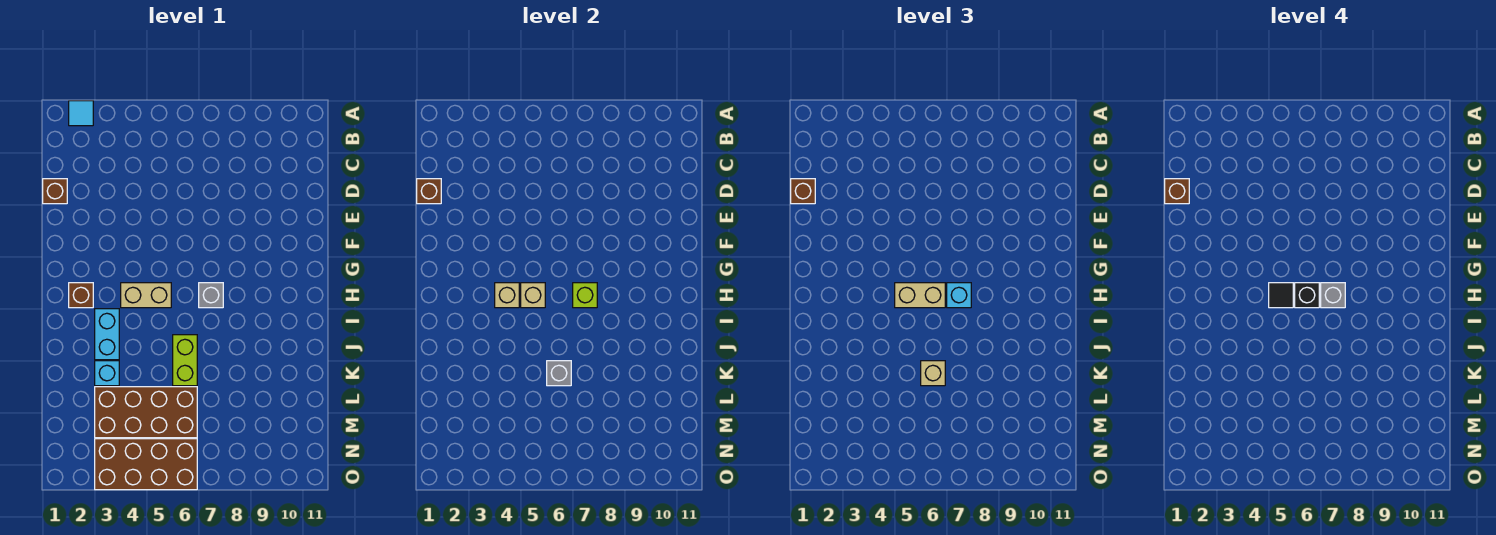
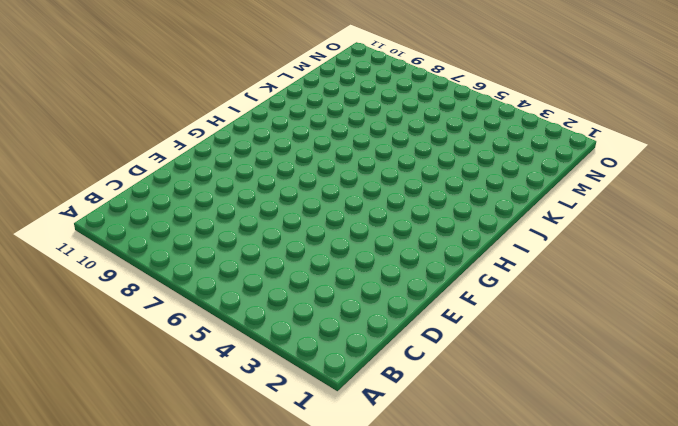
none -> cyan 1x1 tile [69,101,93,126]
none -> brown 1x1 brick [43,179,67,204]
none -> brown 1x1 brick [69,283,93,308]

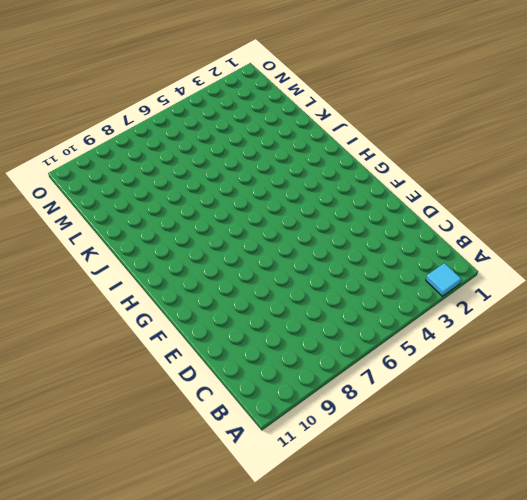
none -> brown 1x1 brick [43,179,67,204]
none -> brown 1x1 brick [69,283,93,308]
none -> tan 1x2 brick [121,283,171,308]

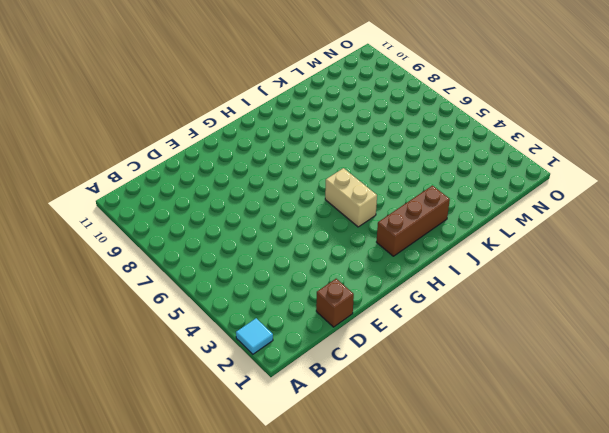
brown 1x3 brick [377,186,450,256] -> brown 1x1 brick [69,283,93,308]
none -> grey 1x1 brick [199,283,223,308]
none -> cyan 1x2 brick [95,309,119,360]
none -> lime 1x2 brick [173,335,197,386]

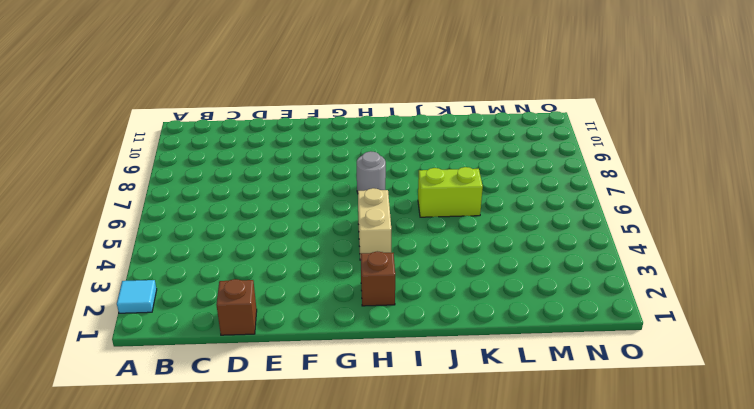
grey 1x1 round brick [357,151,386,193] -> grey 1x1 brick [199,283,223,308]
none -> cyan 1x2 brick [95,309,119,360]
none -> cyan 1x1 brick [95,361,119,386]
none -> brown 2x4 brick [95,387,197,438]

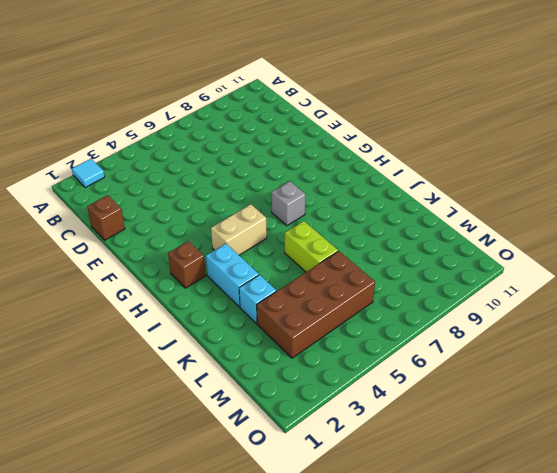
none -> brown 2x4 brick [95,439,197,490]
none -> brown 1x1 brick [417,179,441,204]
none -> tan 1x1 brick [495,283,519,308]

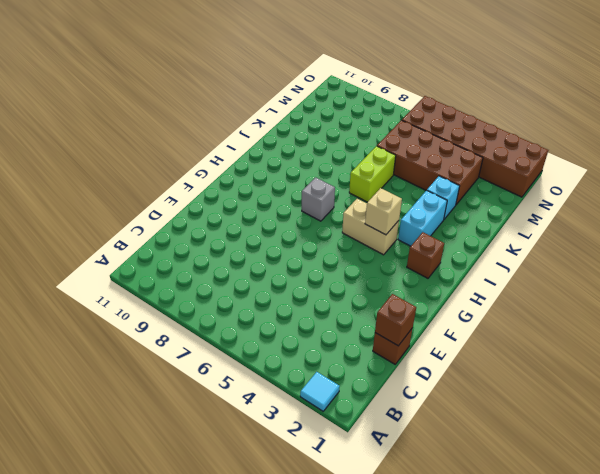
brown 2x6 brick [402,96,548,197] -> brown 2x4 brick [95,439,197,490]
none -> tan 1x1 brick [521,283,545,308]
none -> lime 1x1 brick [573,283,597,308]
none -> grey 1x1 brick [547,361,571,386]

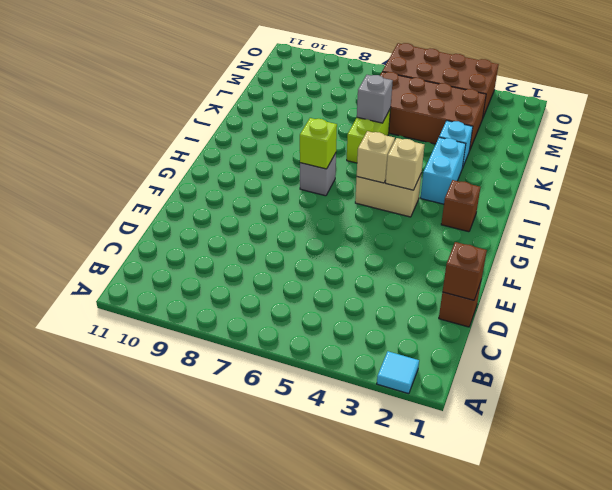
none -> brown 1x1 brick [791,179,815,204]
none -> tan 1x2 brick [895,283,945,308]
none -> cyan 1x1 brick [947,283,971,308]

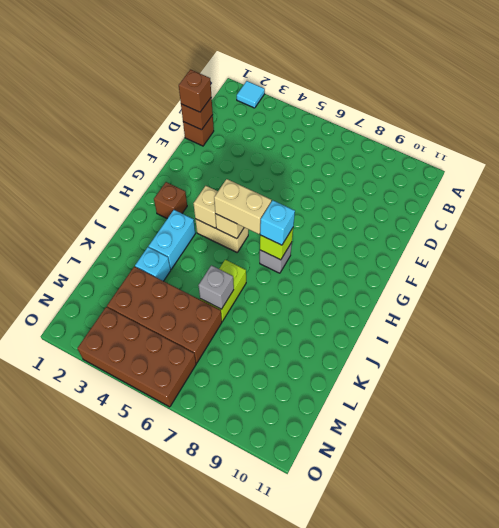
none -> tan 1x1 brick [921,361,945,386]
none -> brown 1x1 brick [1165,179,1189,204]
none -> black 1x1 tile [1269,283,1293,308]

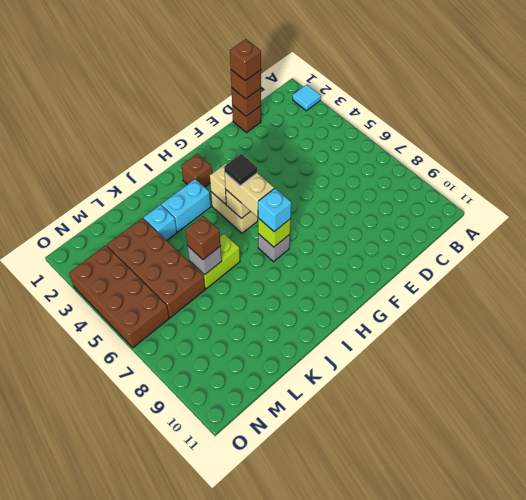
brown 1x1 brick [185,216,221,260] -> tan 1x1 brick [921,361,945,386]
none -> black 1x1 brick [1295,283,1319,308]
none -> grey 1x1 brick [1321,283,1345,308]

